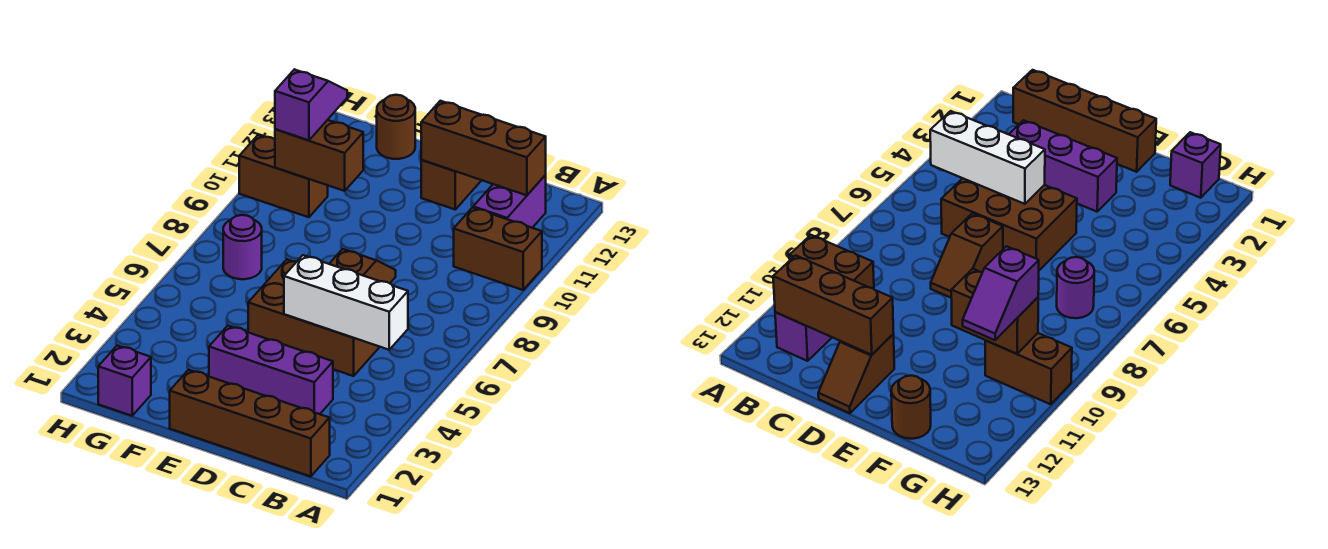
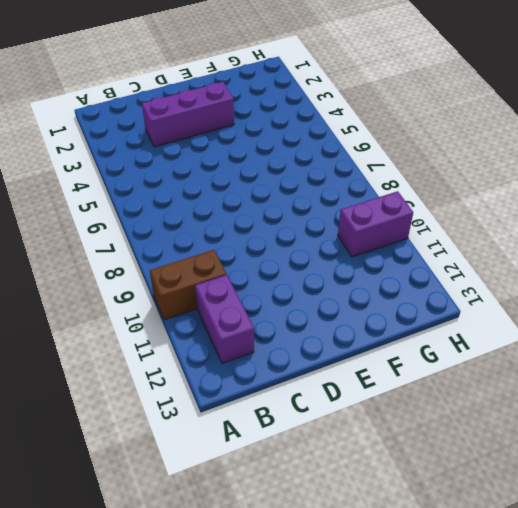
purple 1x2 brick [338,191,413,257] -> brown 1x2 brick [239,135,328,217]
none -> brown 1x4 brick [170,370,330,477]
none -> brown 2x3 brick [248,259,379,376]
none -> brown 1x2 slope [329,249,396,283]

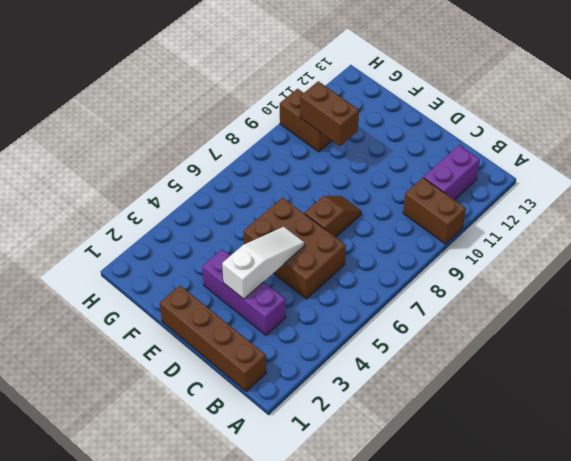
white 1x3 slope [222,227,304,299] -> white 1x3 brick [284,255,408,350]
none -> brown 1x2 slope [421,160,482,209]
none -> brown 1x1 round brick [377,95,415,159]
none -> purple 1x1 brick [98,346,151,416]

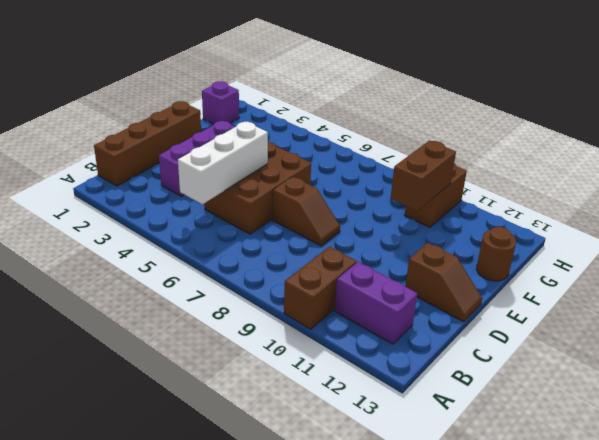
none -> purple 1x1 round brick [223,215,262,279]
none -> brown 1x3 brick [421,101,546,195]
none -> purple 1x2 slope [275,69,347,140]

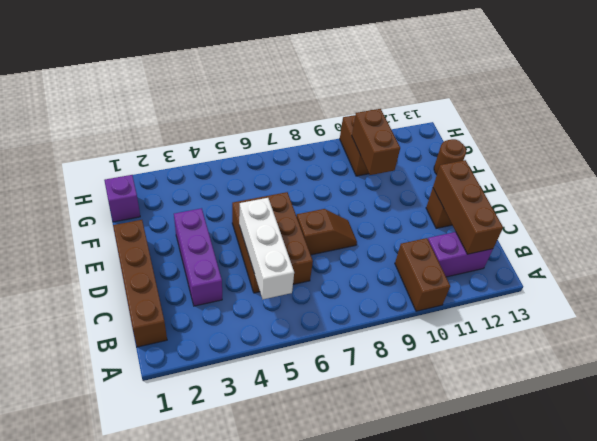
none -> purple 1x1 round brick [223,215,262,279]
none -> purple 1x2 slope [275,69,347,140]

